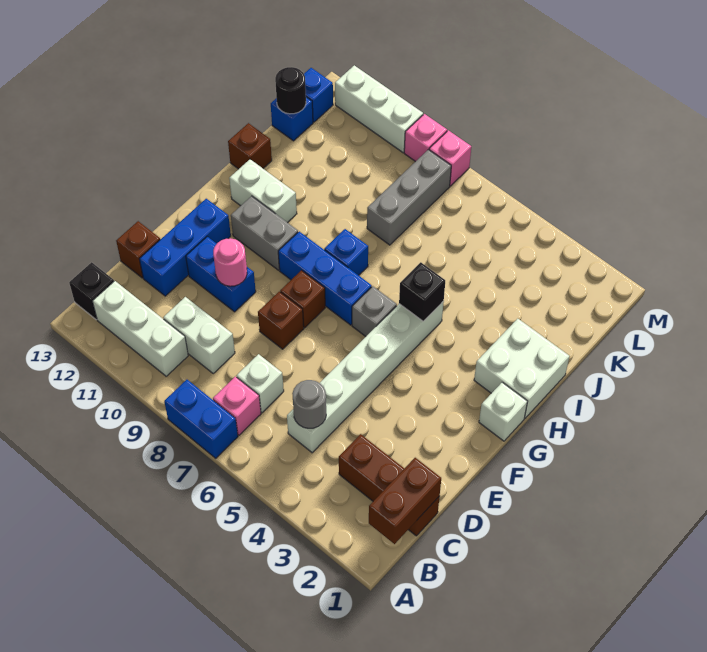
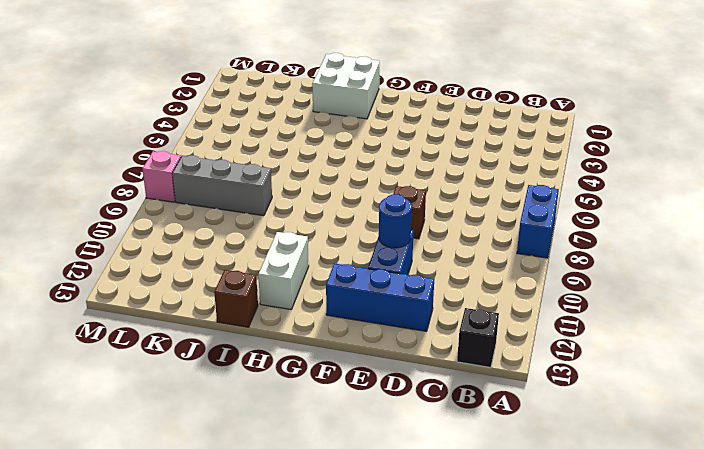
blue 1x1 round brick [379,194,412,248] -> pink 1x1 round brick [213,238,247,286]
none -> pink 1x1 brick [213,377,261,435]
none -> white 1x3 brick [92,281,188,376]
none -> brown 1x3 brick [339,434,440,536]
none -> white 1x6 brick [287,301,444,453]

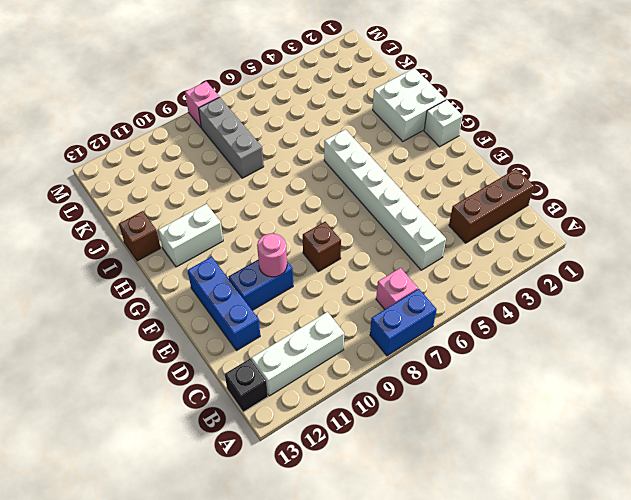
none -> white 1x1 brick [237,354,284,413]
none -> white 1x2 brick [163,297,235,373]
none -> brown 1x1 brick [116,221,160,278]
none -> brown 1x1 brick [280,270,325,328]

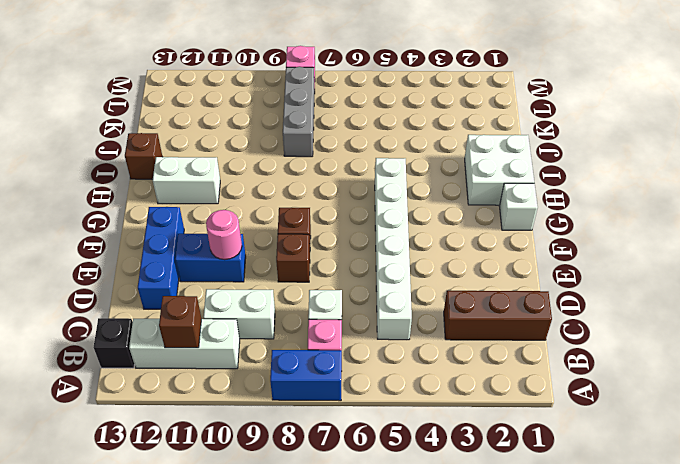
brown 1x1 brick [159,296,201,348] -> brown 1x1 brick moved to [116,221,160,278]
none -> grey 1x1 brick [352,286,397,336]
none -> blue 1x3 brick [278,232,372,325]
none -> grey 1x2 brick [231,196,298,270]
none -> blue 1x1 brick [324,229,368,275]

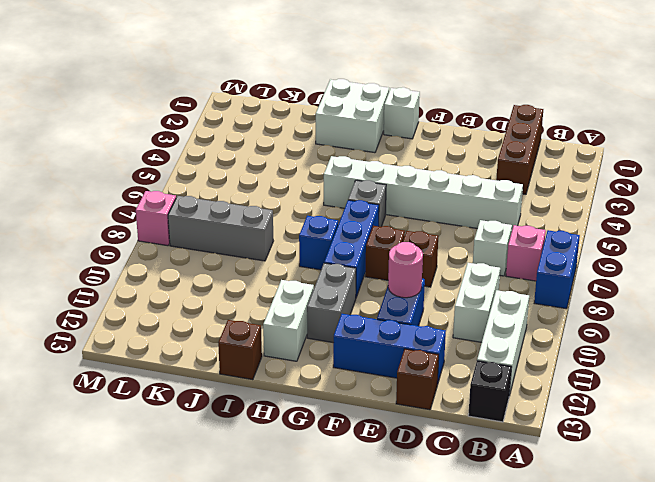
none -> blue 1x1 brick [271,97,313,141]
none -> blue 1x1 brick [304,68,333,122]
none -> pink 1x1 brick [404,114,447,162]
none -> white 1x3 brick [335,65,423,153]

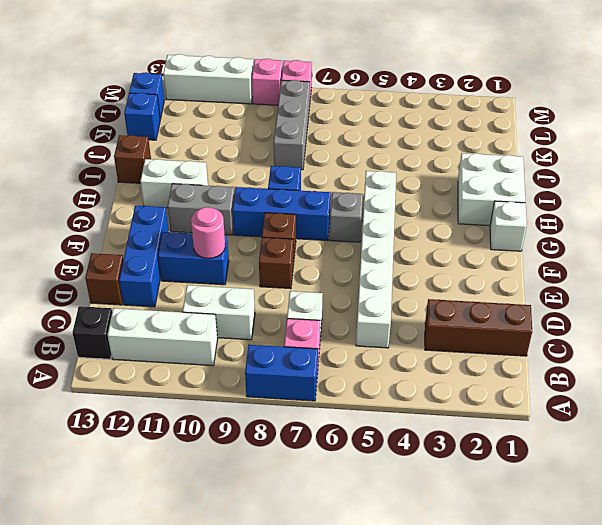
none -> brown 1x2 brick [369,458,441,544]
none -> grey 1x1 round brick [292,380,326,428]
none -> black 1x1 brick [399,262,445,321]
none -> black 1x1 round brick [275,67,306,114]

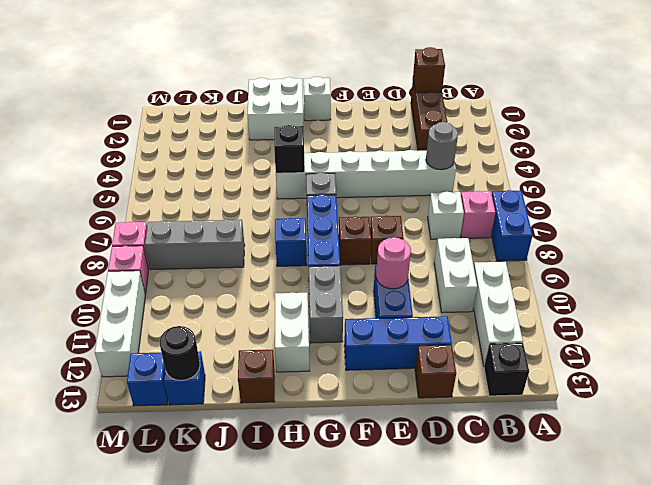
brown 1x1 brick [413,47,445,93] -> brown 1x2 brick [369,458,441,544]

